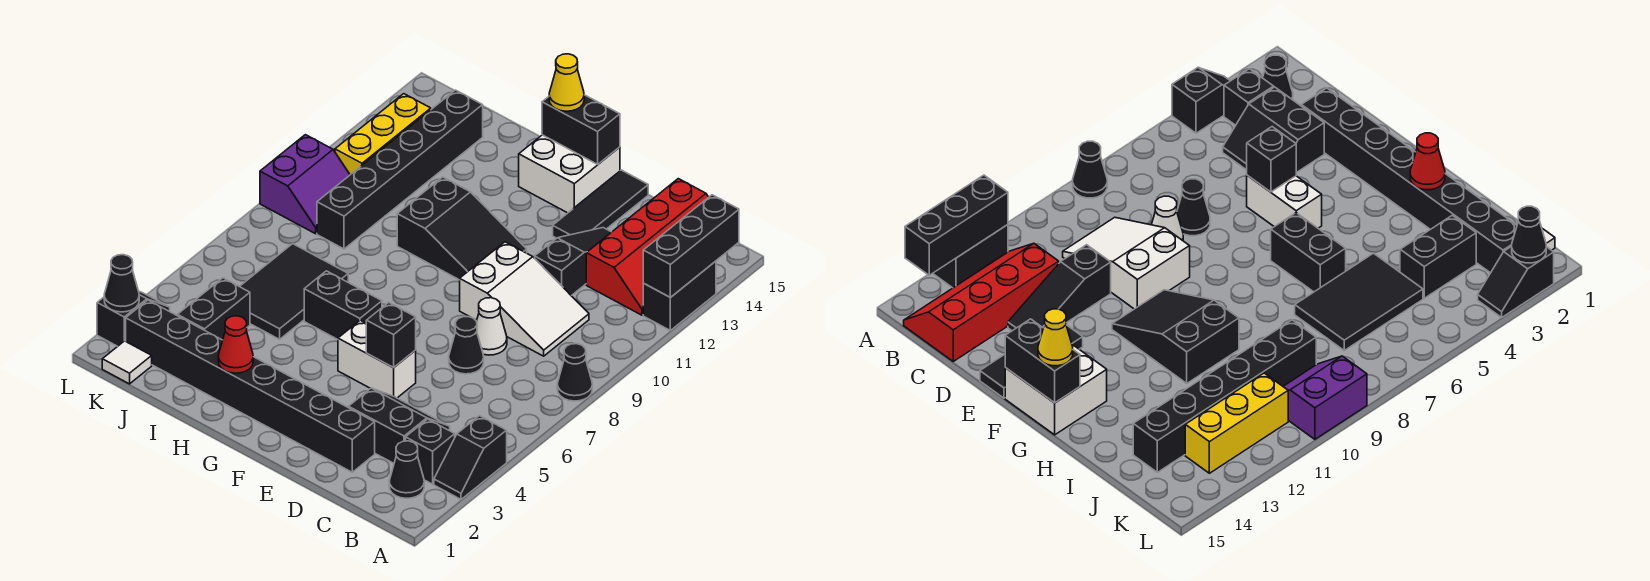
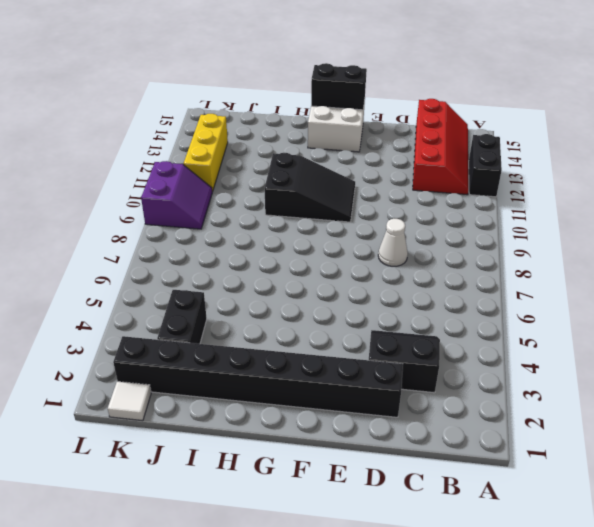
none -> black 1x2 slope [434,416,507,499]
none -> black 1x1 cone [557,344,592,401]
none -> black 1x1 cone [389,441,424,498]
none -> black 1x1 brick [406,419,455,484]

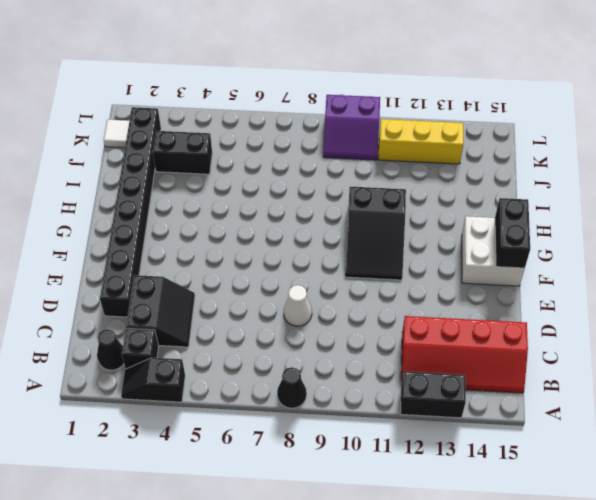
none -> white 2x3 slope [460,242,589,356]
none -> black 1x1 cone [449,317,484,374]
none -> black 1x3 slope [535,228,611,296]
none -> white 1x2 brick [338,320,416,398]

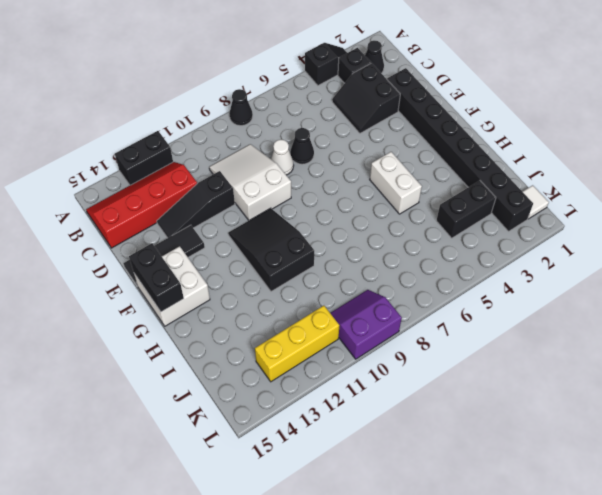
white 1x2 brick [370,152,422,214] -> white 1x2 brick moved to [338,320,416,398]
none -> black 1x2 brick [304,271,382,339]
none -> black 2x3 tile [239,244,348,339]
none -> black 1x6 brick [317,90,483,249]
none -> black 1x2 slope [97,292,170,346]

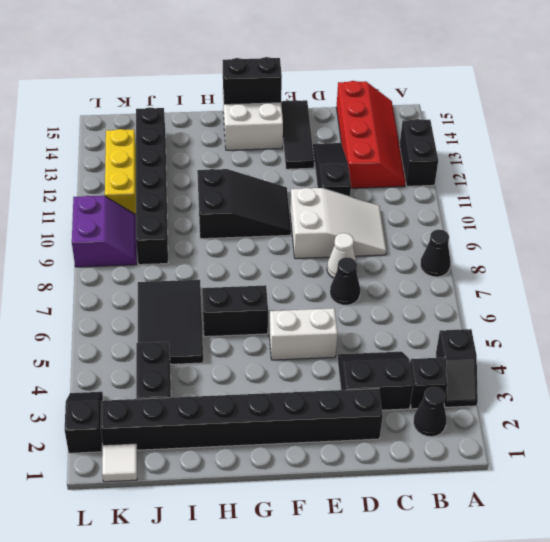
none -> black 1x3 brick [643,195,739,298]
none -> black 1x1 brick [366,302,416,368]
none -> red 1x1 cone [218,316,253,373]
none -> black 1x1 cone [104,255,139,312]

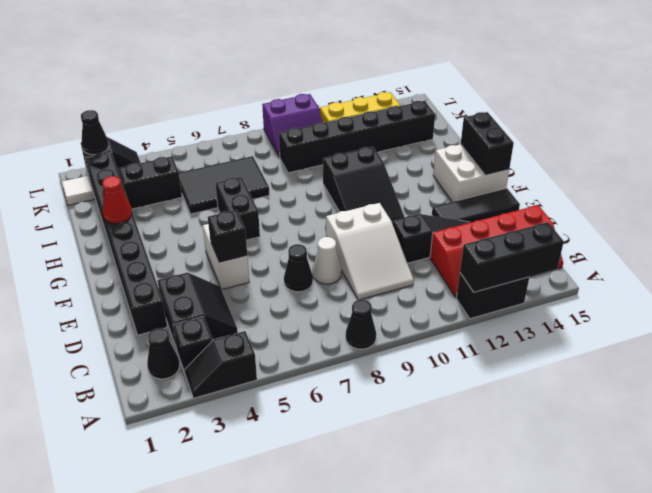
none -> yellow 1x1 cone [549,54,584,111]

